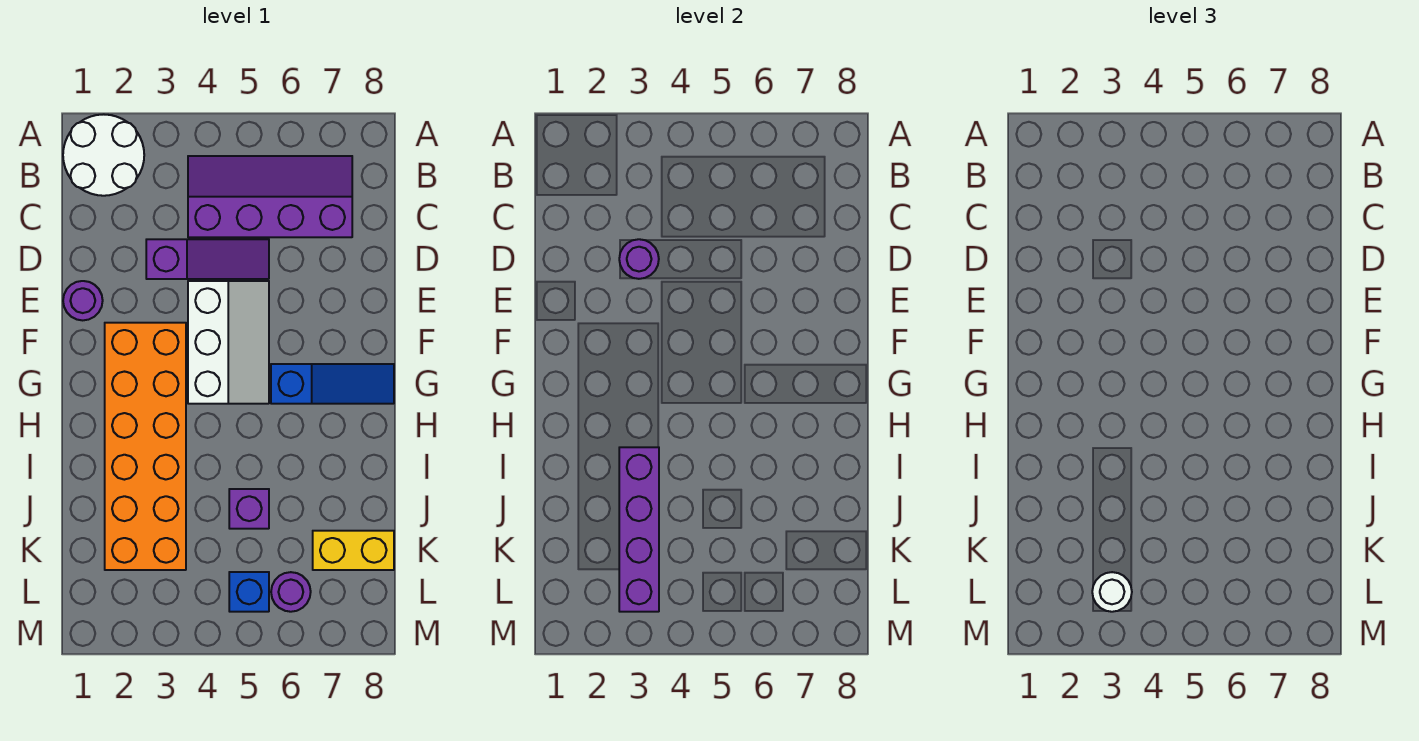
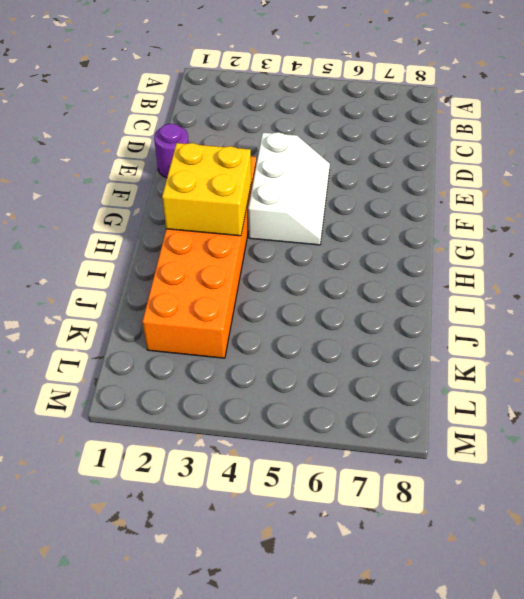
yellow 2x2 brick [162,143,251,236] -> none
none -> white 2x2 round brick [63,114,144,196]
none -> purple 2x4 slope [188,156,352,237]
none -> purple 1x3 slope [146,239,269,279]

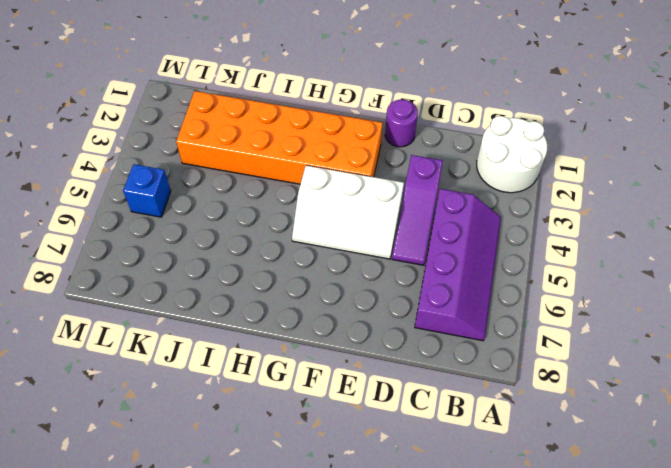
none -> blue 1x3 slope [271,364,394,404]
none -> purple 1x1 brick [229,489,269,529]
none -> yellow 1x2 brick [313,531,394,570]

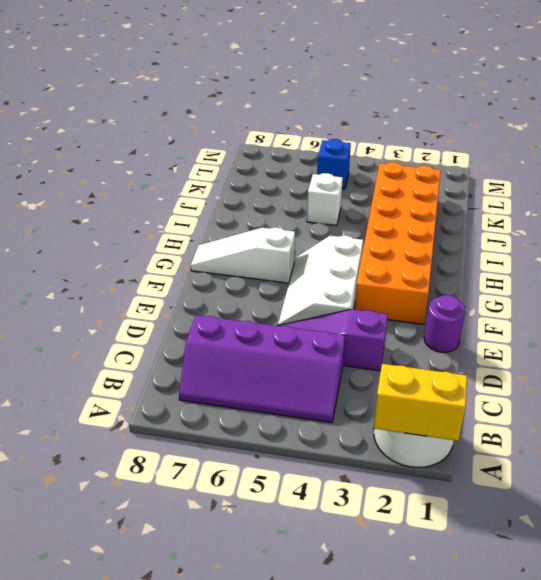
yellow 1x2 brick [373,364,467,441] -> yellow 1x2 brick moved to [313,531,394,570]
white 1x3 slope [191,227,295,283] -> blue 1x3 slope [271,364,394,404]
white 1x1 brick [307,173,343,225] -> purple 1x1 brick [229,489,269,529]
none -> purple 1x1 round brick [271,572,311,612]
none -> purple 1x1 round brick [619,239,659,279]
none -> purple 1x4 brick [619,447,659,612]

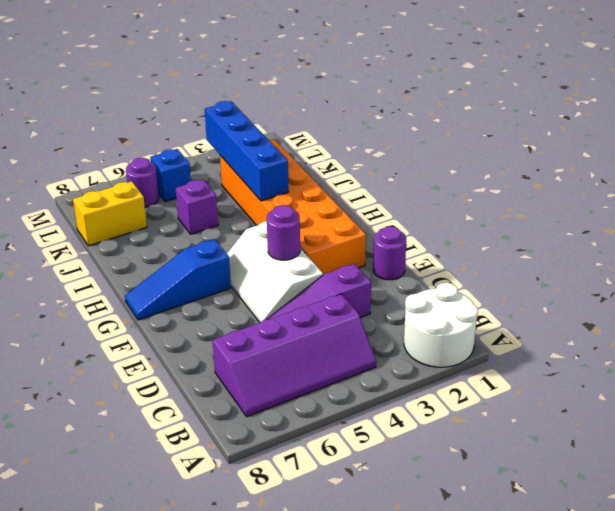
purple 1x1 round brick [267,205,300,260] -> purple 1x1 round brick moved to [619,239,659,279]
blue 1x4 brick [205,101,289,201] -> purple 1x4 brick [619,447,659,612]
none -> white 1x1 round brick [1092,572,1132,612]

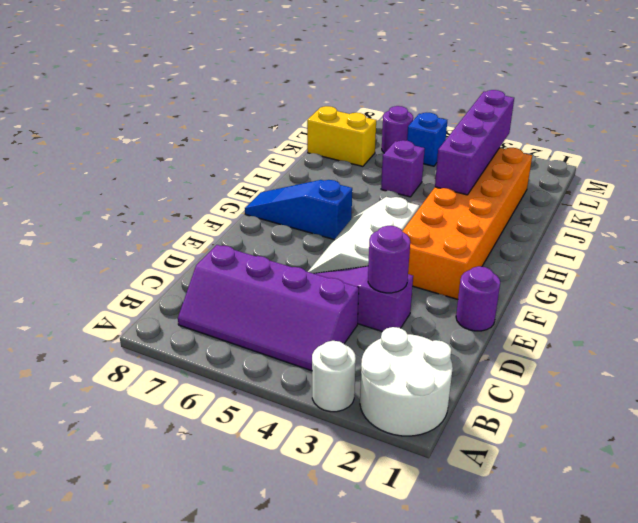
white 1x1 round brick [312,341,356,412] -> white 1x1 round brick moved to [1092,572,1132,612]

